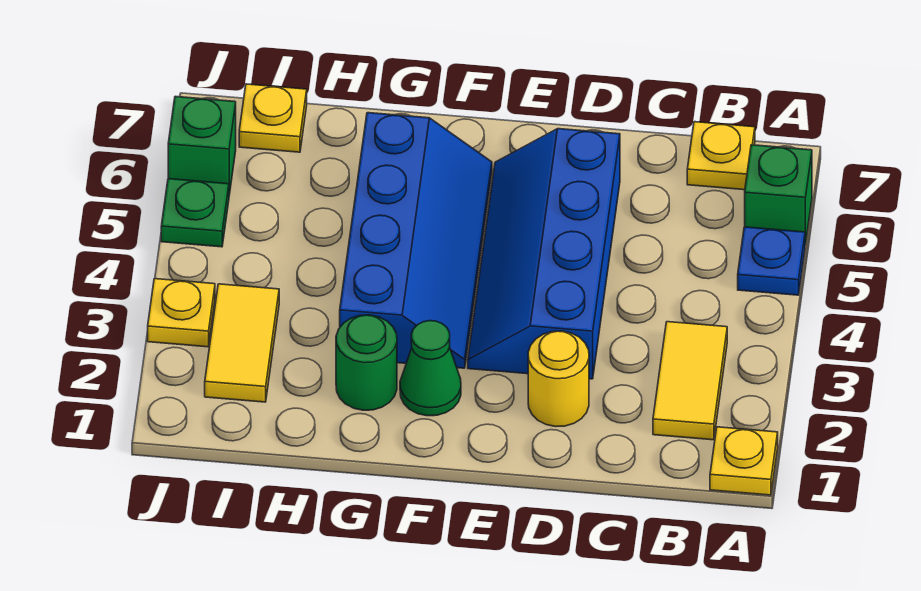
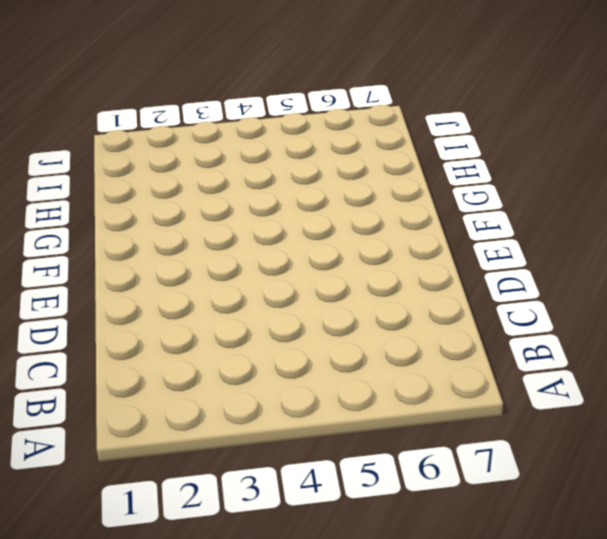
none -> yellow 1x1 plate [710,427,778,495]
none -> blue 1x1 plate [738,227,805,295]
none -> green 1x1 brick [745,145,812,245]

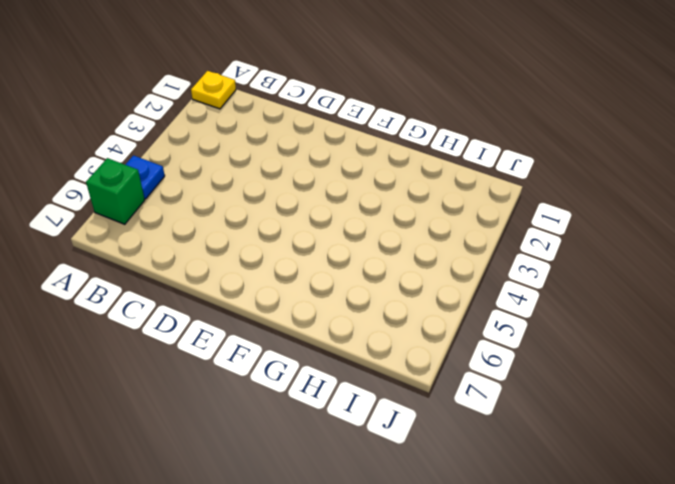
none -> yellow 1x2 tile [653,322,727,440]
none -> yellow 1x1 plate [687,122,755,190]
none -> yellow 1x1 round brick [528,331,589,427]

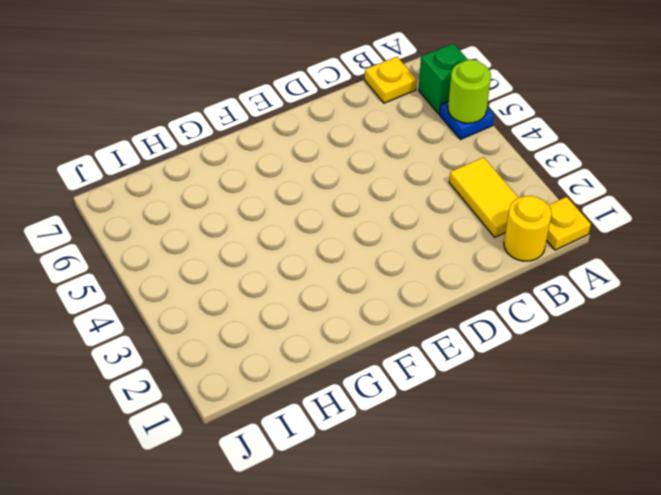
lime 1x1 round brick [448,60,491,123] -> none
yellow 1x1 round brick [504,196,552,261] -> yellow 1x1 round brick moved to [528,331,589,427]
none -> blue 2x4 slope [468,129,620,379]
none -> green 1x1 cone [400,321,461,416]
none -> blue 2x4 slope [340,113,492,368]

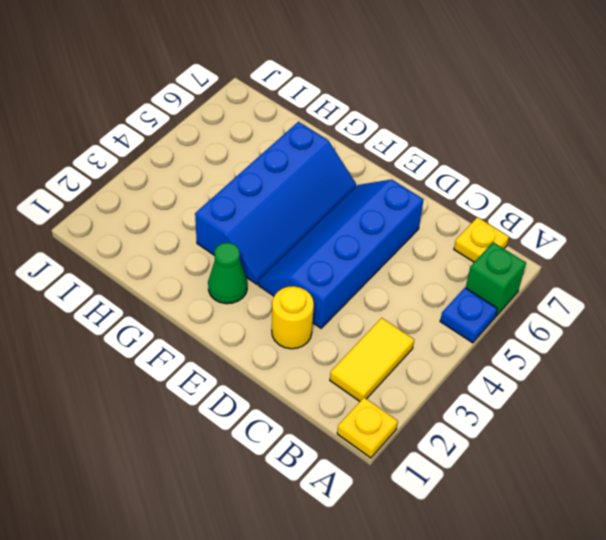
none -> green 1x1 round brick [336,315,397,410]
none -> yellow 1x2 tile [205,284,279,402]
none -> yellow 1x1 plate [239,84,307,152]

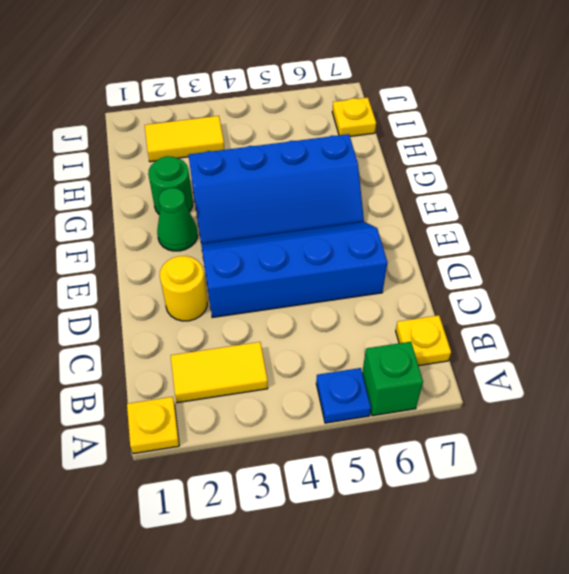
none -> yellow 1x1 plate [148,279,215,347]
none -> green 1x1 plate [161,179,229,247]
none -> green 1x1 brick [168,96,236,195]

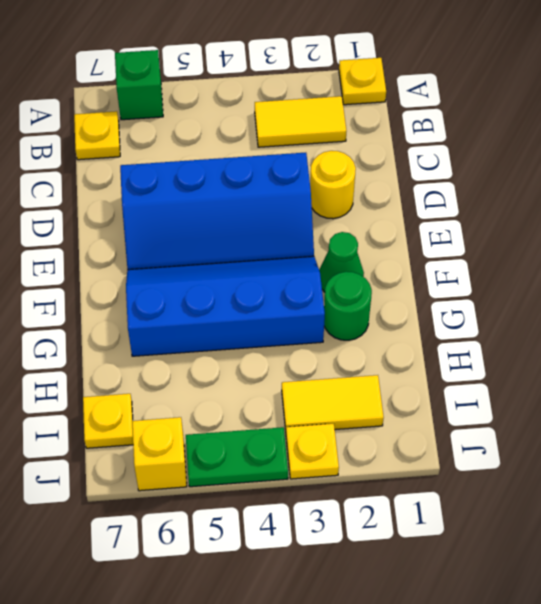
green 1x2 plate [186,427,288,487] -> green 1x1 plate [161,179,229,247]
yellow 1x1 brick [132,417,187,491] -> green 1x1 brick [168,96,236,195]
none -> blue 1x1 plate [738,227,805,295]

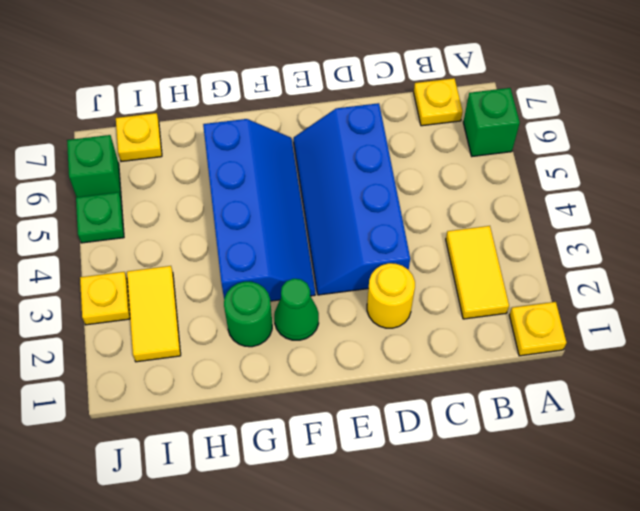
none -> blue 1x1 plate [738,227,805,295]

